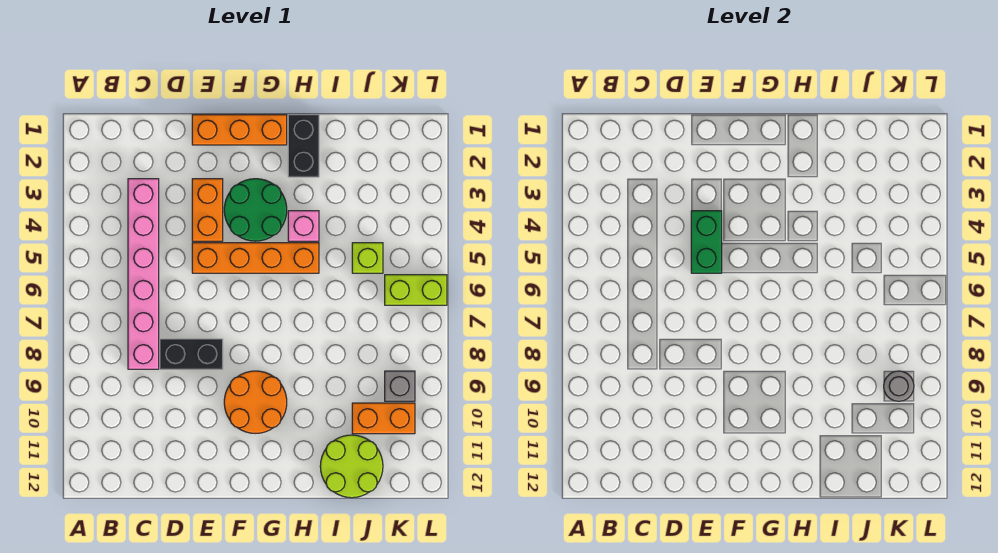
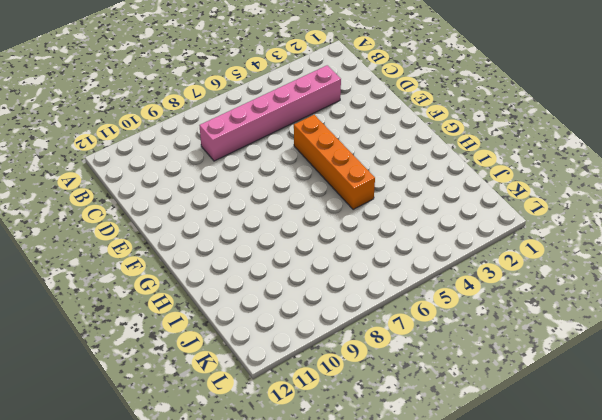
none -> black 1x2 brick [160,339,223,369]
none -> orange 1x3 brick [192,115,287,145]
none -> orange 1x2 brick [192,179,223,241]

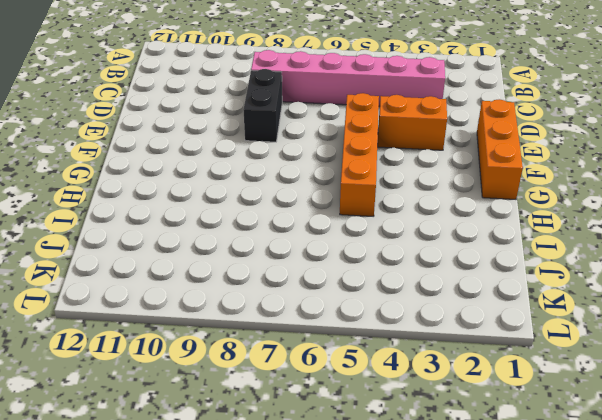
none -> green 2x2 round brick [224,179,287,241]
none -> orange 2x2 round brick [224,371,287,433]
none -> black 1x2 brick [288,115,319,177]

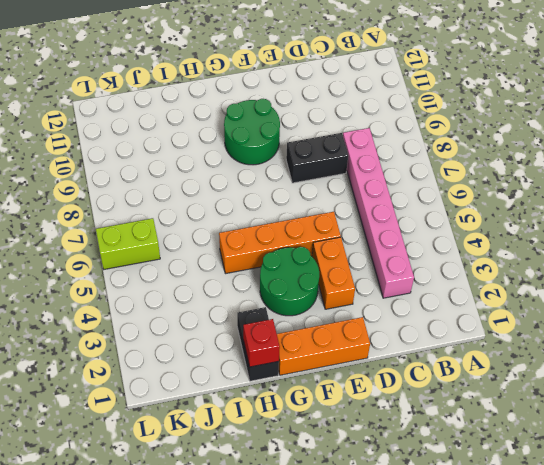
green 2x2 round brick [224,99,280,165] -> orange 2x2 round brick [224,371,287,433]
red 1x1 brick [243,319,280,367] -> none
none -> pink 1x1 brick [288,211,319,241]
none -> lime 2x2 round brick [320,435,383,498]
none -> lime 1x1 brick [352,243,383,273]

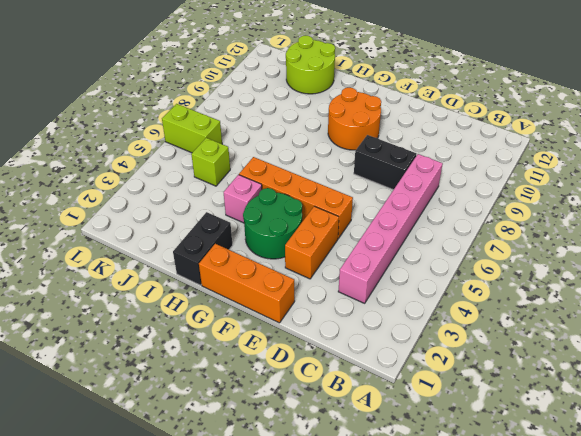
none -> orange 1x2 brick [352,403,415,434]
none -> grey 1x1 brick [385,371,415,401]
none -> green 1x2 brick [691,211,722,273]

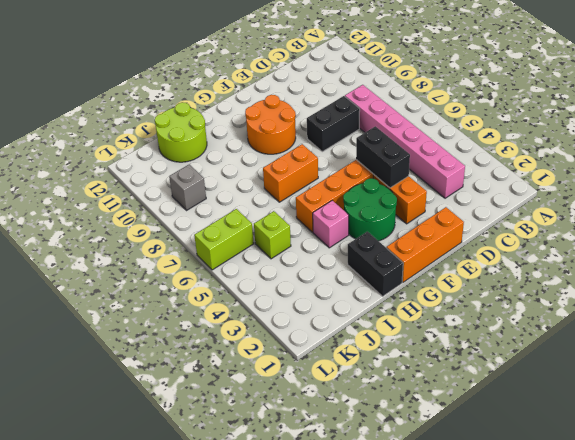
black 1x2 brick [356,126,410,188] -> green 1x2 brick [691,211,722,273]
orange 1x2 brick [263,144,318,202] -> orange 1x2 brick moved to [352,403,415,434]
none -> grey 1x1 round brick [884,371,914,401]

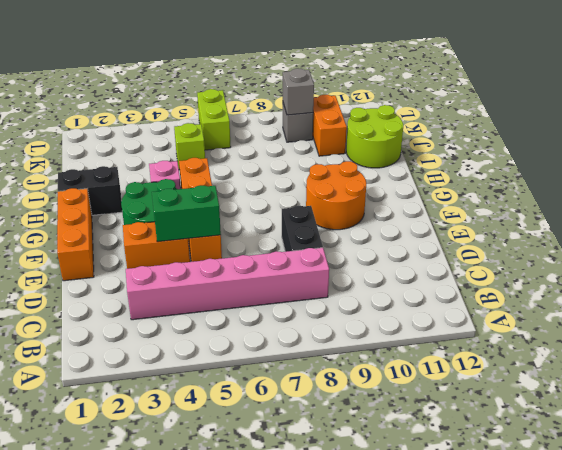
grey 1x1 brick [283,68,314,115] -> grey 1x1 round brick [884,371,914,401]

